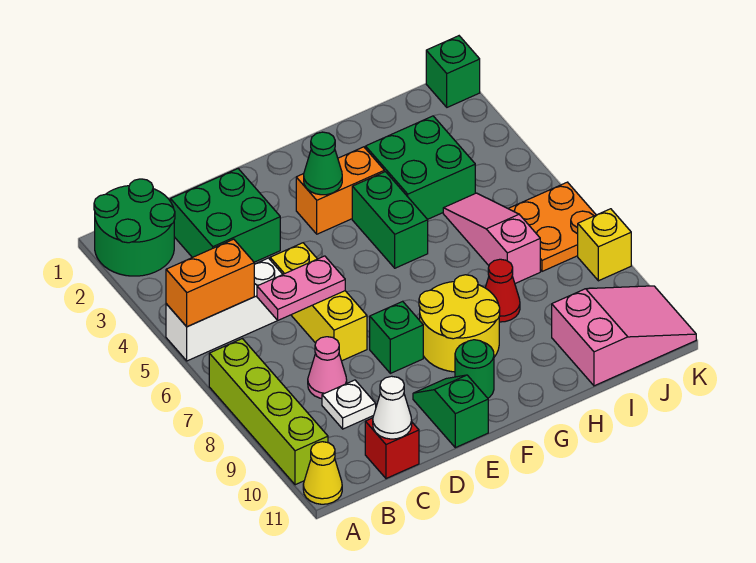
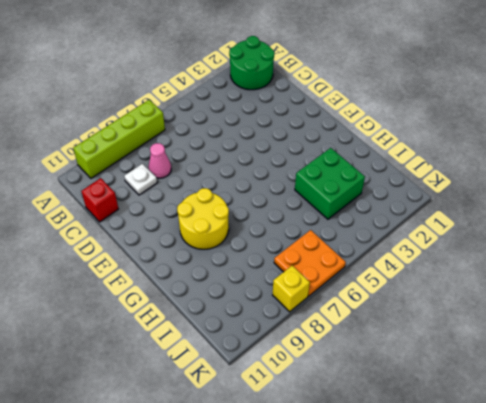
none -> white 1x3 brick [166,258,283,361]
none -> yellow 1x1 cone [303,442,342,504]
none -> green 2x2 brick [171,169,280,262]

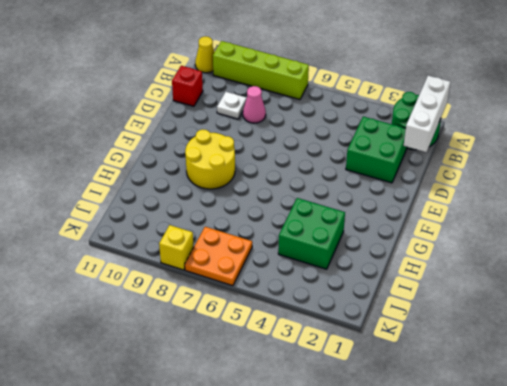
white 1x3 brick [404,76,451,152] -> white 1x3 brick moved to [166,258,283,361]
none -> yellow 1x3 brick [270,243,367,361]
none -> green 1x1 brick [370,301,423,373]
none -> green 1x2 slope [413,375,488,448]

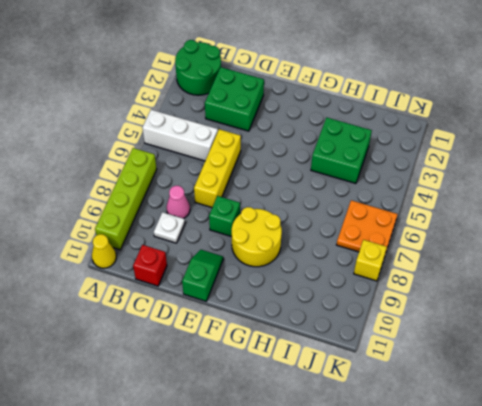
none -> orange 1x2 brick [296,147,384,234]
none -> green 1x1 round brick [455,340,494,398]
none -> green 1x2 brick [352,172,428,268]

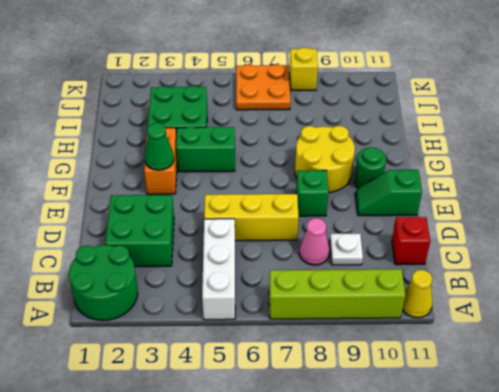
none -> red 1x1 cone [485,259,520,322]
none -> pink 1x3 slope [443,193,540,283]
none -> pink 2x3 slope [552,286,696,386]

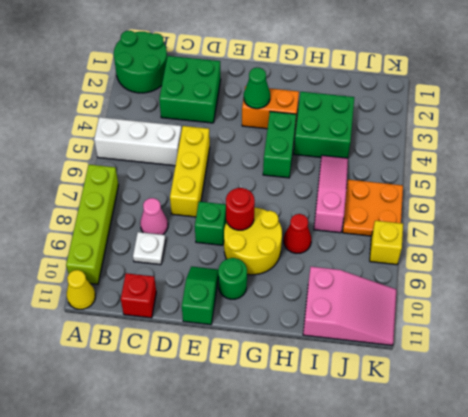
red 1x1 round brick [226,188,255,230] -> none
none -> green 1x1 brick [426,36,480,107]
none -> orange 1x2 brick [166,239,254,327]
none -> pink 1x2 plate [257,256,345,320]

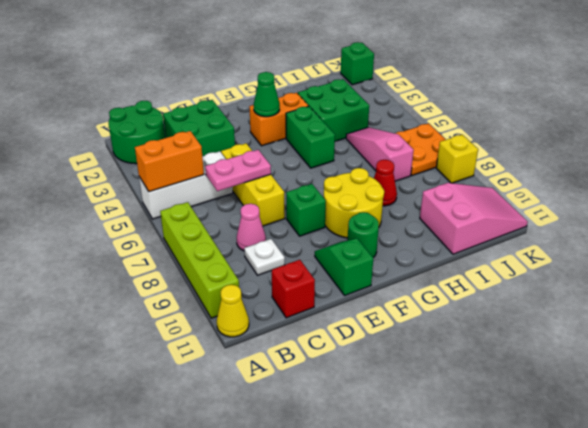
none -> white 1x1 cone [373,376,412,439]

